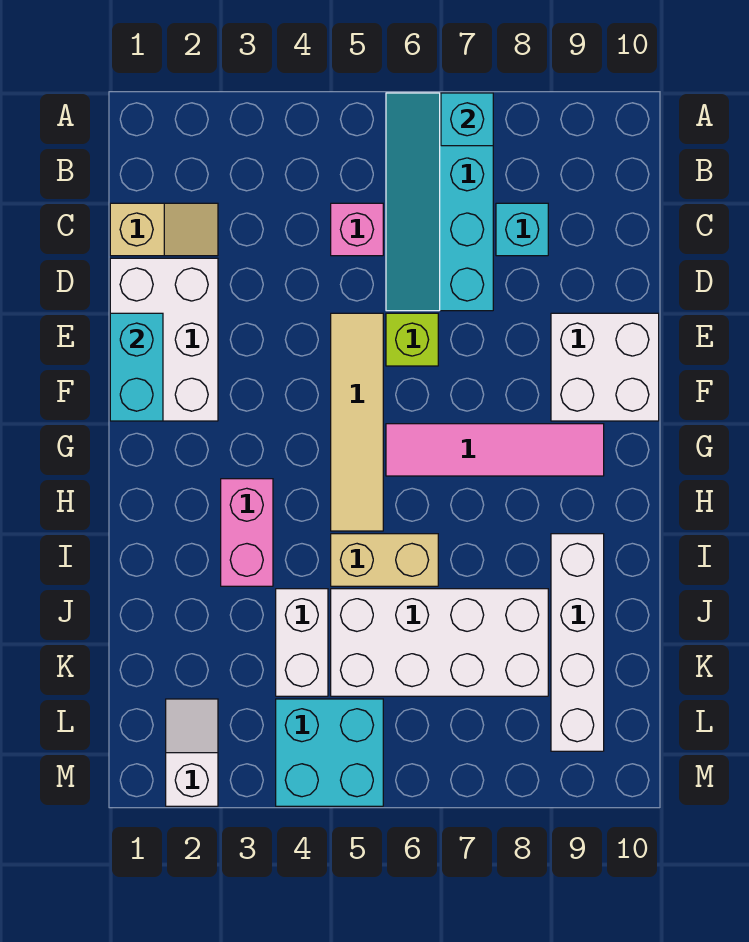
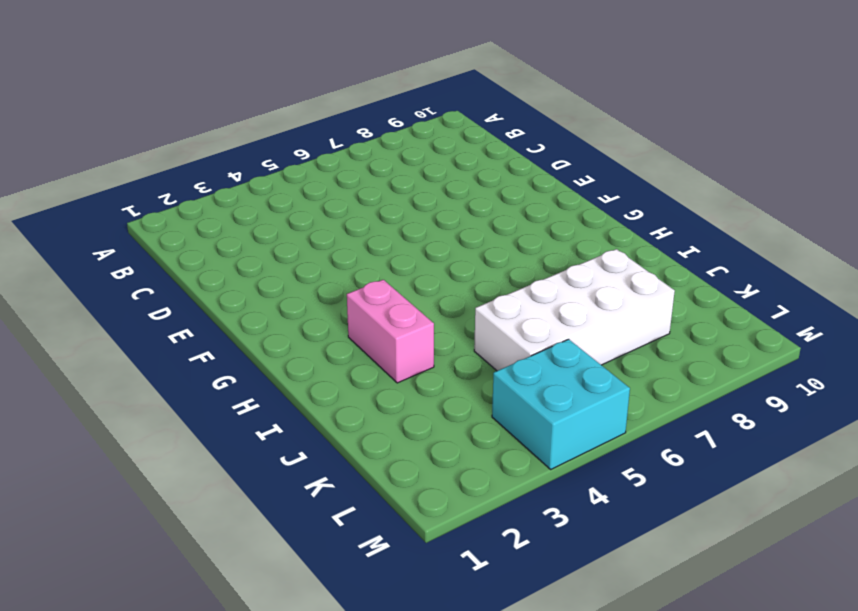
none -> cyan 2x4 slope [386,93,493,311]
none -> tan 1x2 slope [110,203,218,256]
none -> pink 1x1 brick [331,203,383,256]

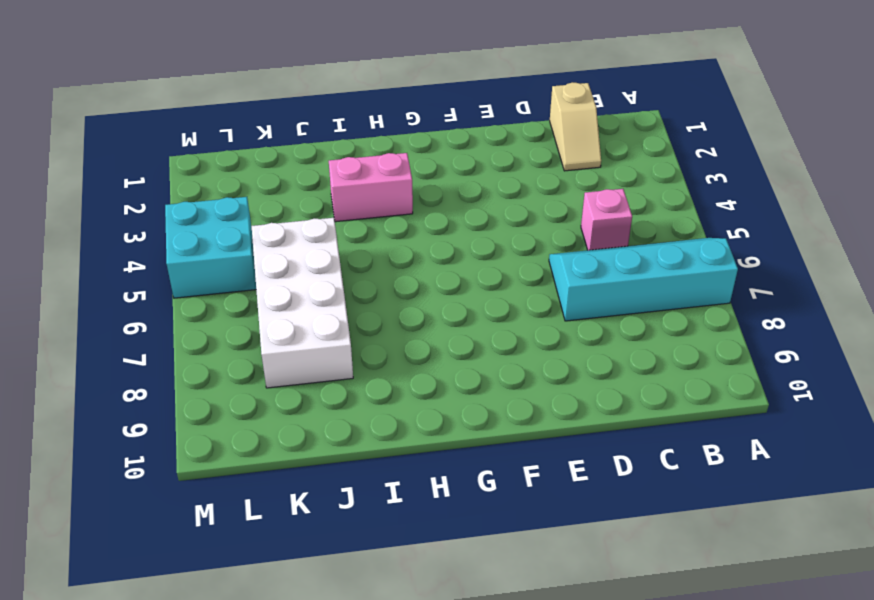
none -> cyan 1x1 brick [496,203,548,256]
none -> white 2x3 brick [110,258,218,421]
none -> tan 1x4 tile [331,313,383,531]

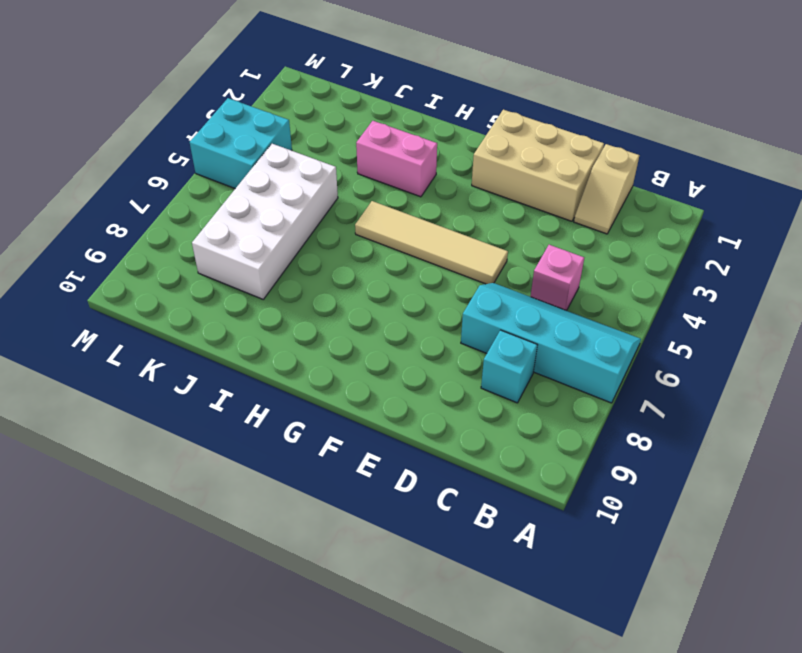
tan 2x3 brick [472,110,604,221] -> white 2x3 brick [110,258,218,421]
none -> lime 1x1 brick [386,313,438,366]
none -> white 2x2 brick [551,313,659,421]
none -> pink 1x4 tile [386,424,604,476]

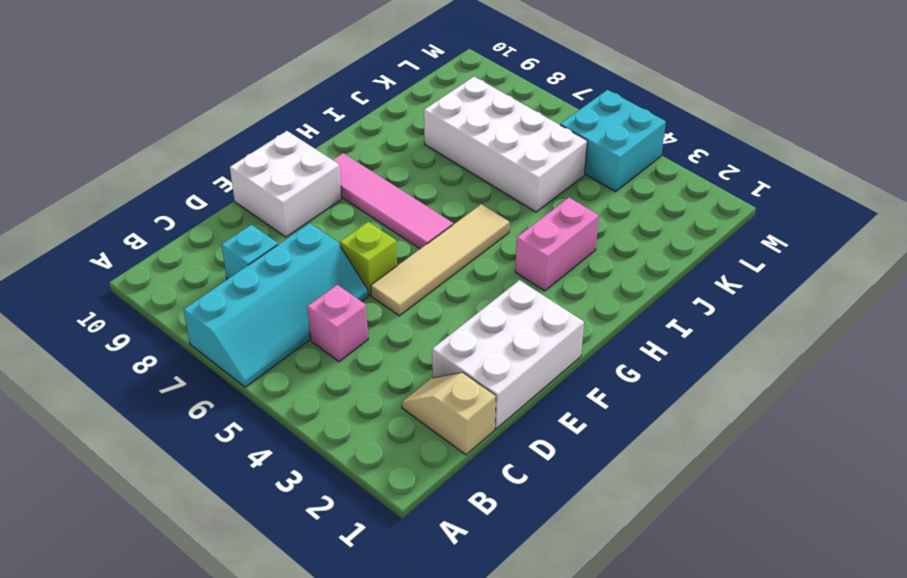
none -> tan 1x2 brick [331,534,438,586]
none -> white 1x4 brick [551,534,604,751]
none -> white 1x2 brick [276,589,328,696]

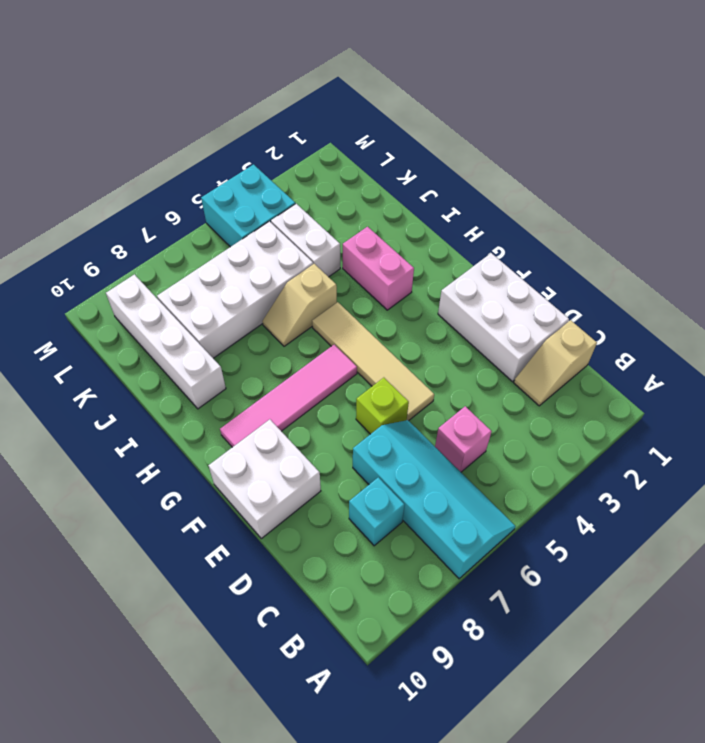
tan 1x2 slope [262,264,337,346] -> tan 1x2 brick [331,534,438,586]
none -> white 1x2 slope [166,699,218,806]
none -> cyan 1x1 brick [441,93,493,146]
none -> cyan 1x2 brick [110,313,163,421]

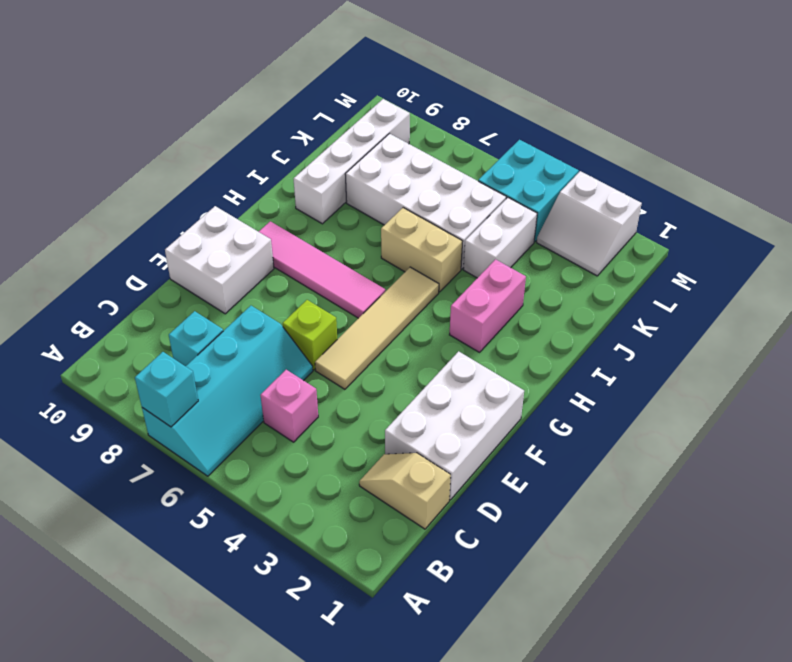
white 2x2 slope [537,171,642,276] -> white 1x2 slope [166,699,218,806]
none -> cyan 1x2 brick [110,313,163,421]

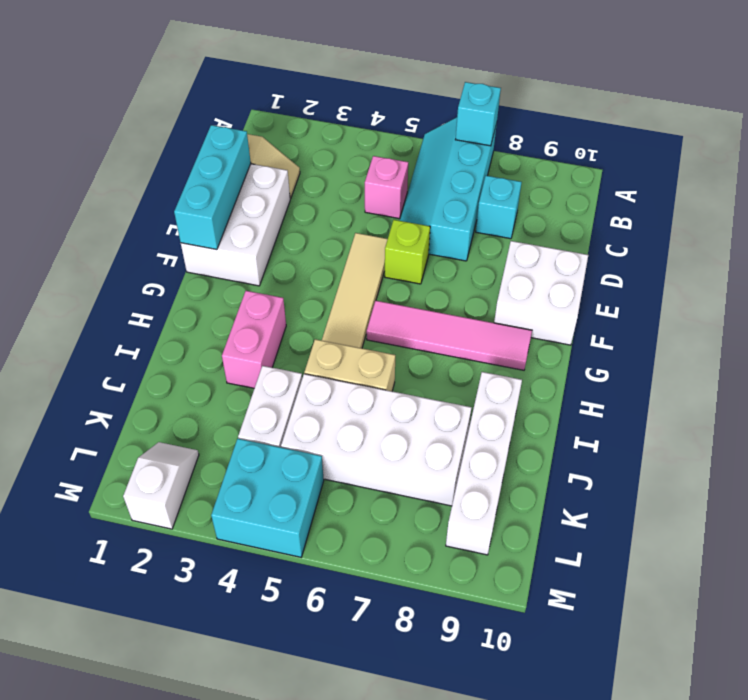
cyan 1x3 brick [174,125,251,250] -> cyan 1x2 brick [110,313,163,421]

